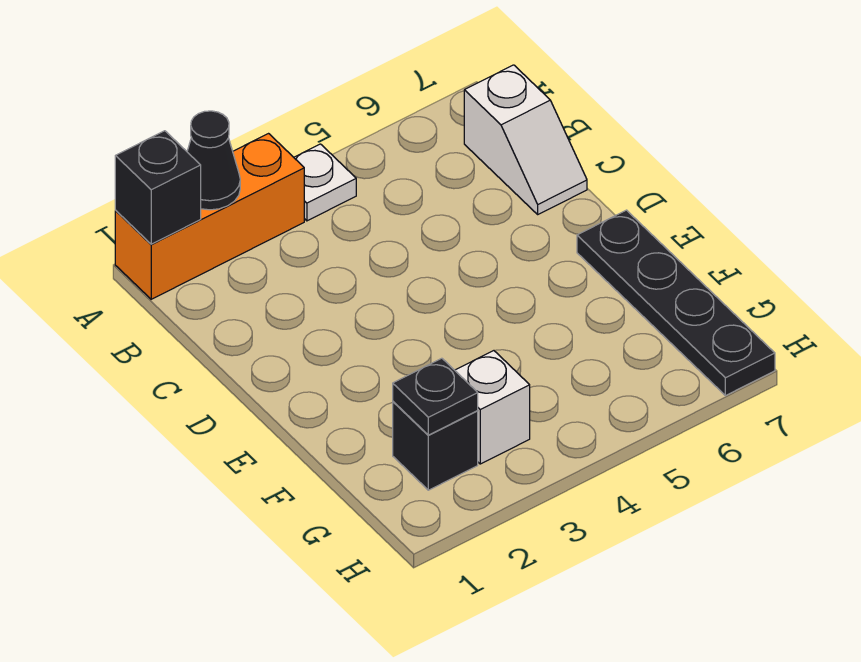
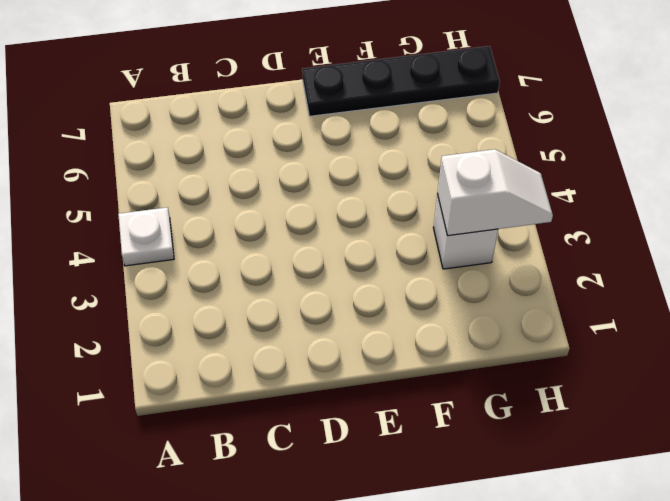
white 1x2 slope [437,149,553,236] -> white 1x2 slope moved to [464,65,587,214]
none -> orange 1x3 brick [115,134,304,299]
none -> black 1x1 brick [393,402,478,490]

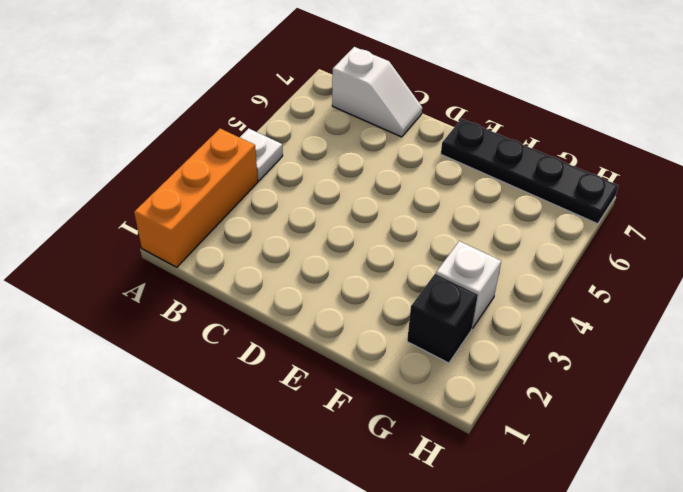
none -> black 1x1 brick [115,131,201,244]
none -> black 1x1 cone [187,111,240,210]

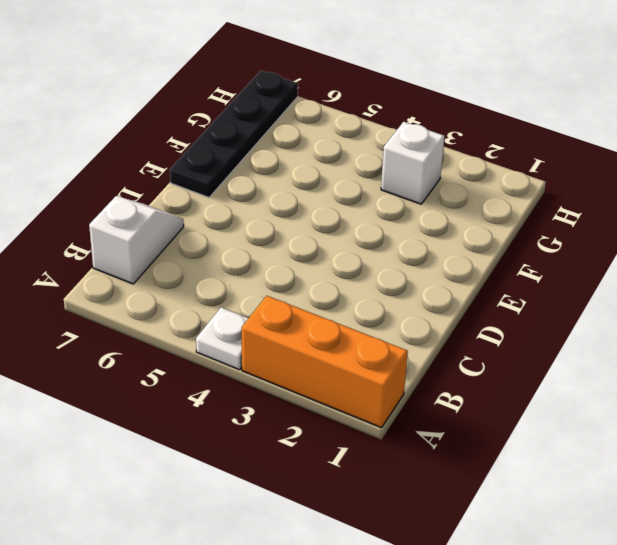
none -> black 1x1 brick [393,402,478,490]
none -> black 1x1 brick [115,131,201,244]

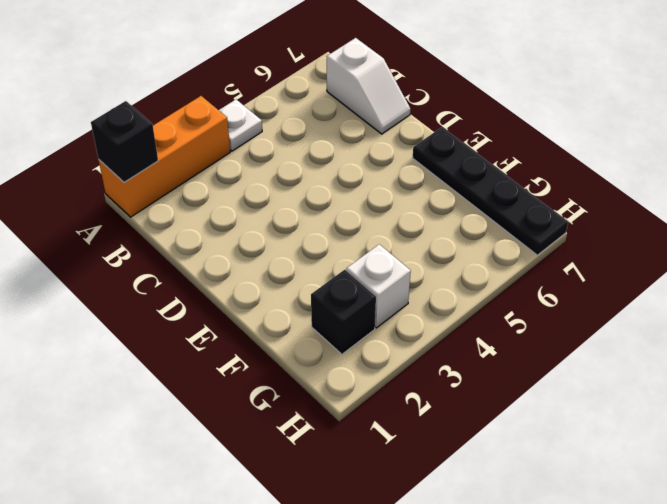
none -> black 1x1 cone [187,111,240,210]
none -> black 1x1 plate [393,358,478,435]

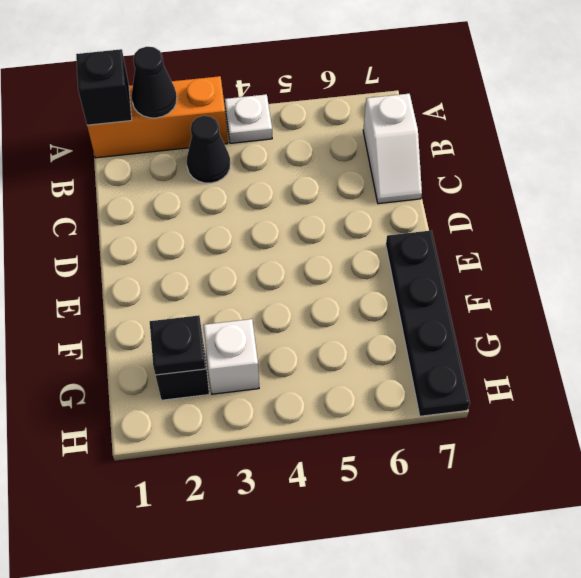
black 1x1 cone [187,116,230,183] -> none

